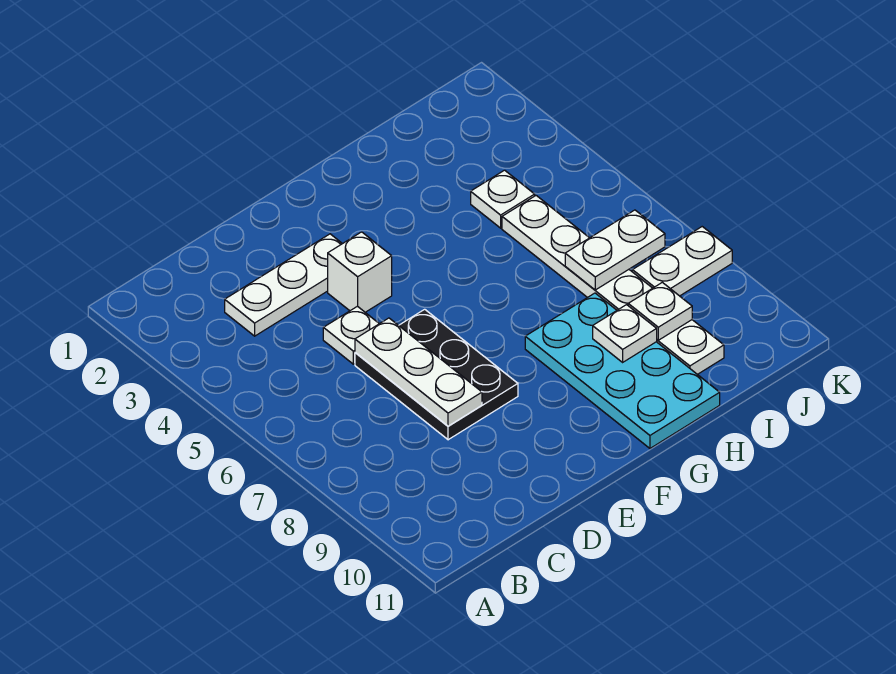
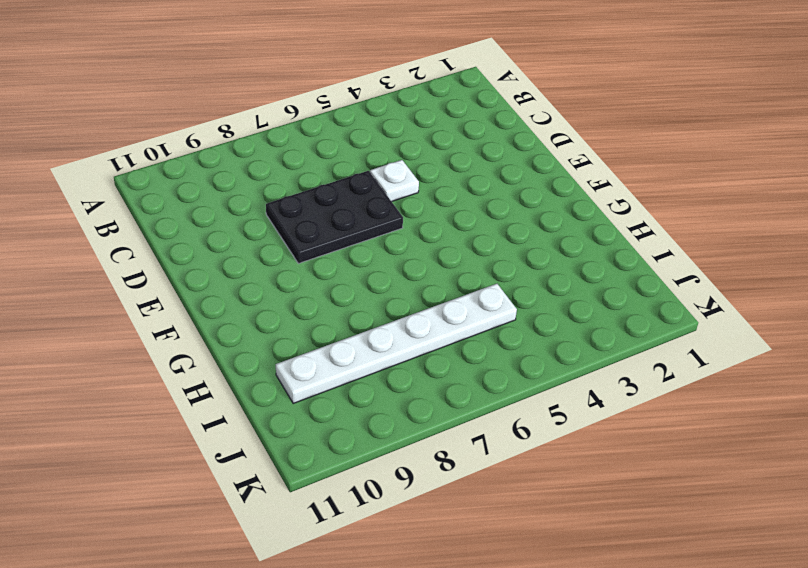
none -> white 1x3 plate [225,234,342,336]
none -> white 1x1 brick [328,232,392,312]
none -> cyan 2x4 plate [525,293,720,448]

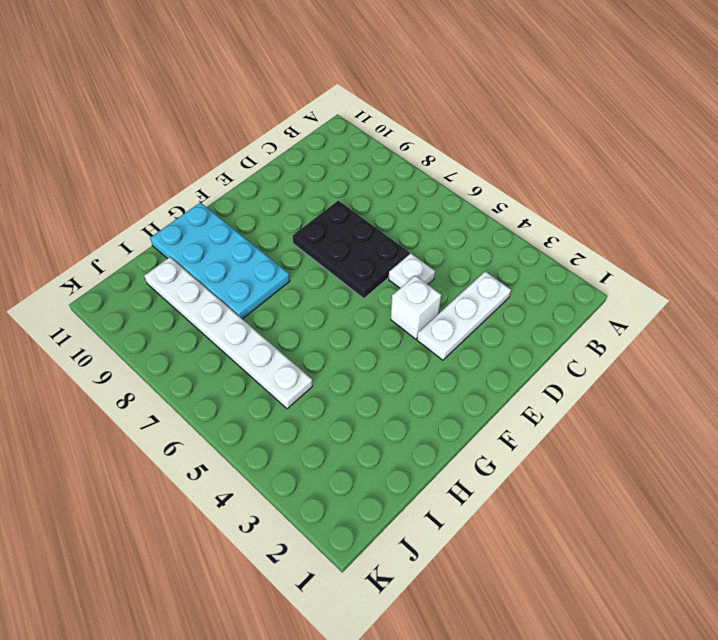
none -> white 1x1 plate [471,170,535,228]
none -> white 1x2 plate [632,227,732,296]
none -> white 1x3 plate [355,318,482,426]

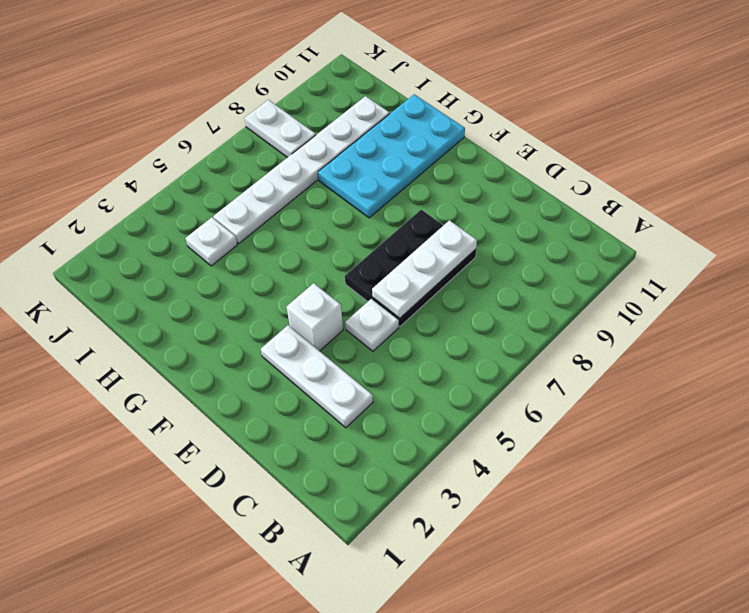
none -> white 1x1 plate [593,305,657,362]
none -> white 1x2 plate [565,210,665,290]
none -> white 1x1 plate [628,282,692,340]

